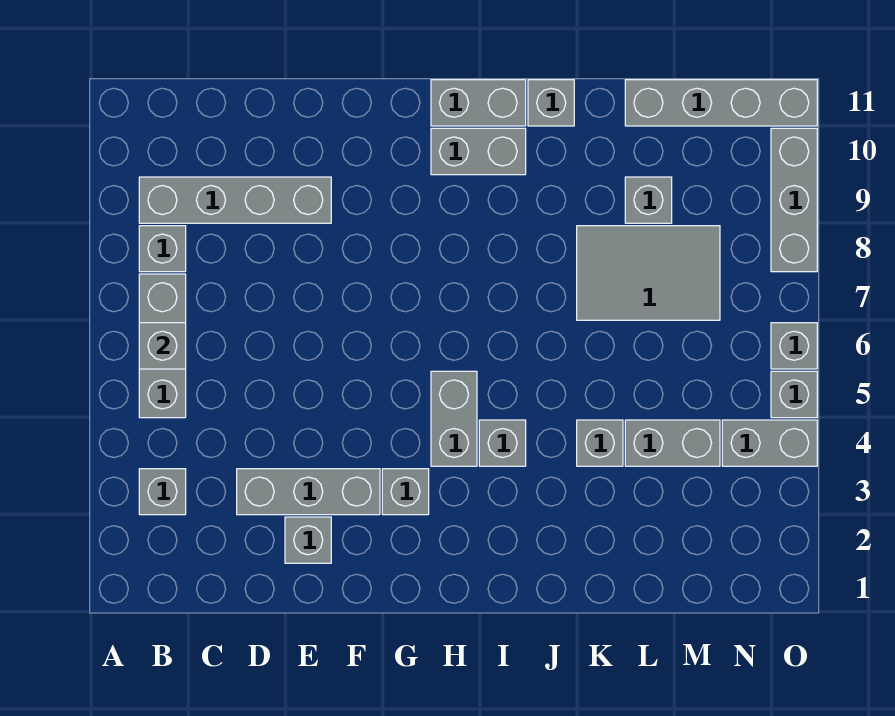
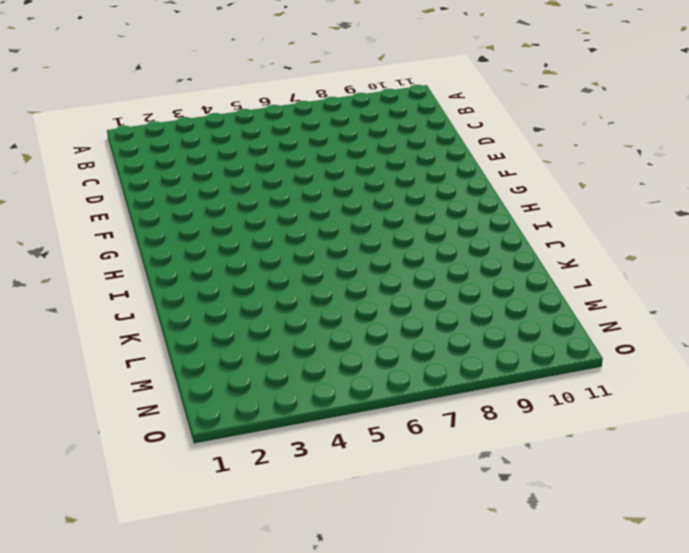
none -> grey 1x1 brick [139,469,186,515]
none -> grey 1x3 brick [139,274,186,418]
none -> grey 1x1 brick [139,226,186,272]

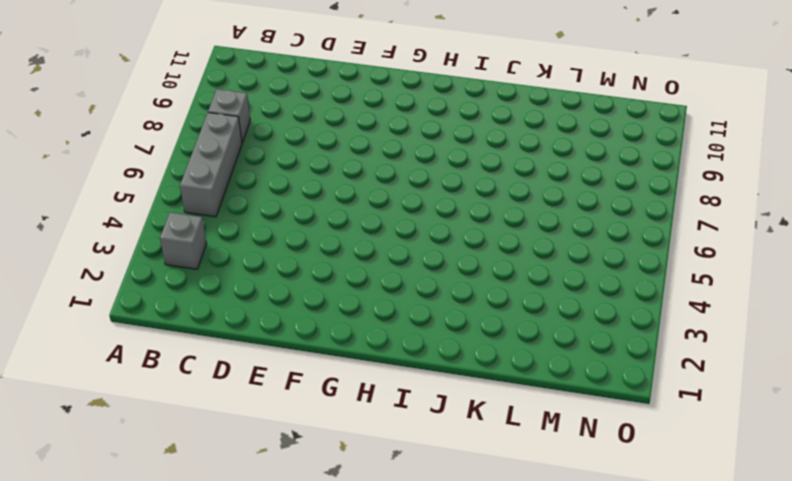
none -> grey 1x4 brick [139,177,331,223]
none -> grey 1x3 brick [237,469,380,515]
none -> grey 1x1 brick [285,517,331,563]

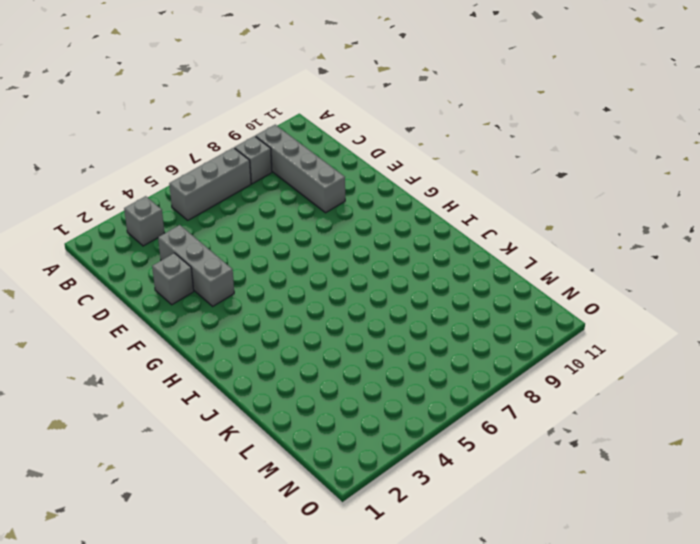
none -> grey 1x1 brick [382,469,429,515]
none -> grey 1x2 brick [431,371,477,466]
none -> grey 1x2 brick [431,128,526,175]

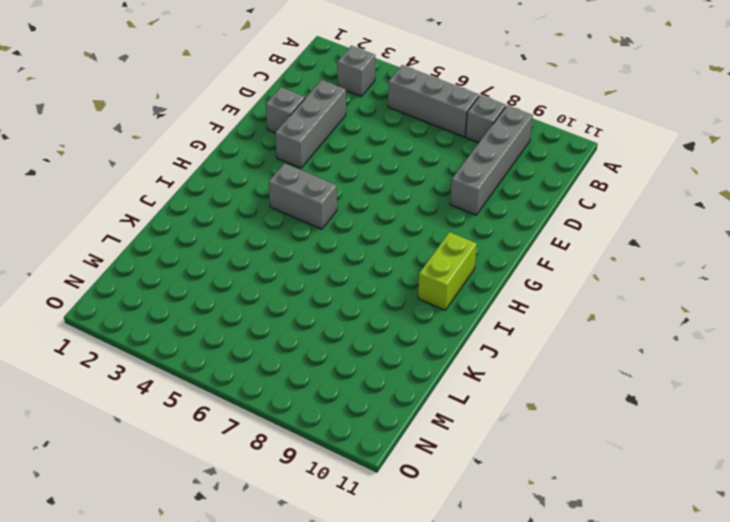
lime 1x2 brick [418,232,477,310] -> grey 1x2 brick [431,128,526,175]
none -> grey 1x1 brick [382,469,429,515]
none -> grey 1x2 brick [431,80,526,126]
none -> grey 1x1 brick [479,420,526,466]

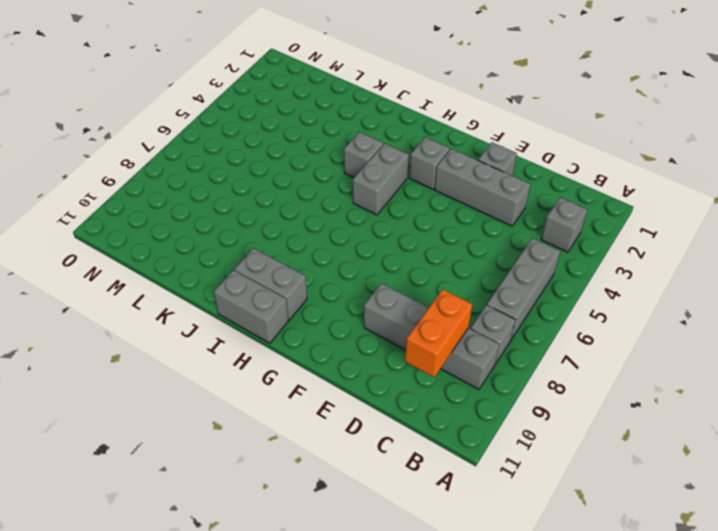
orange 1x2 brick [405,289,472,377] -> none
none -> grey 1x1 brick [528,80,574,126]
none -> grey 1x1 brick [577,420,623,466]
none -> grey 2x3 tile [577,226,720,320]

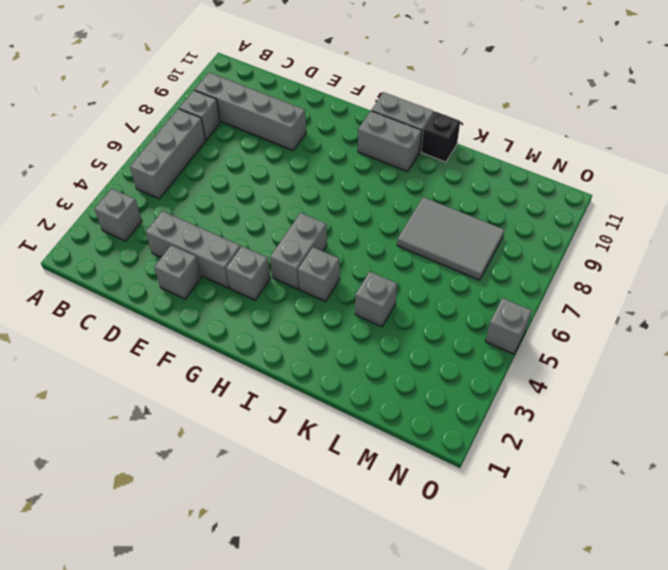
black 1x1 brick [421,112,460,162] -> grey 1x1 brick [528,80,574,126]
none -> grey 1x2 brick [625,420,720,466]
none -> grey 1x1 brick [625,177,672,223]
none -> grey 1x4 brick [625,80,817,126]

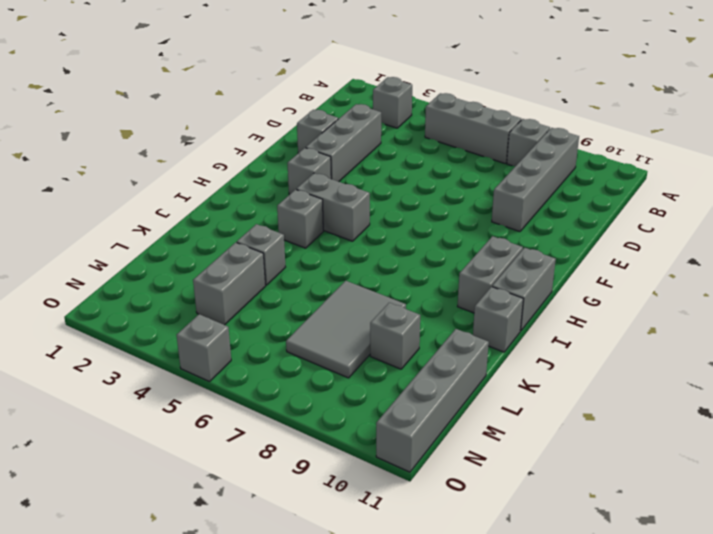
none -> grey 1x2 brick [722,420,817,466]
none -> grey 1x1 brick [771,323,817,369]
none -> grey 1x3 brick [771,128,817,272]

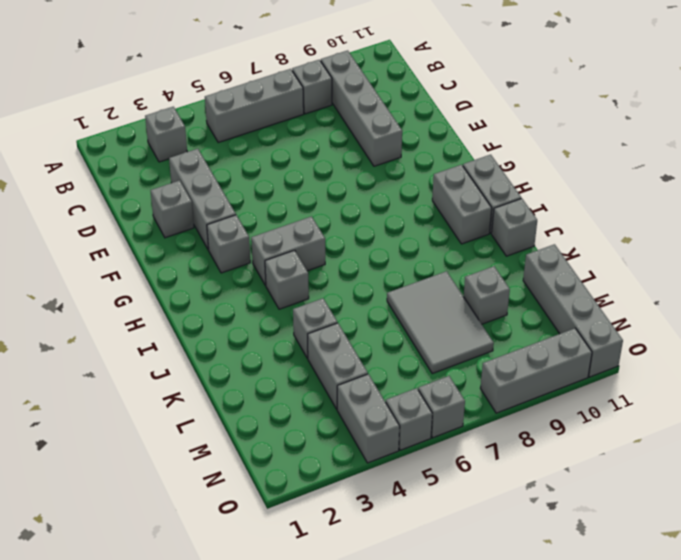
none -> grey 1x1 brick [139,323,186,369]

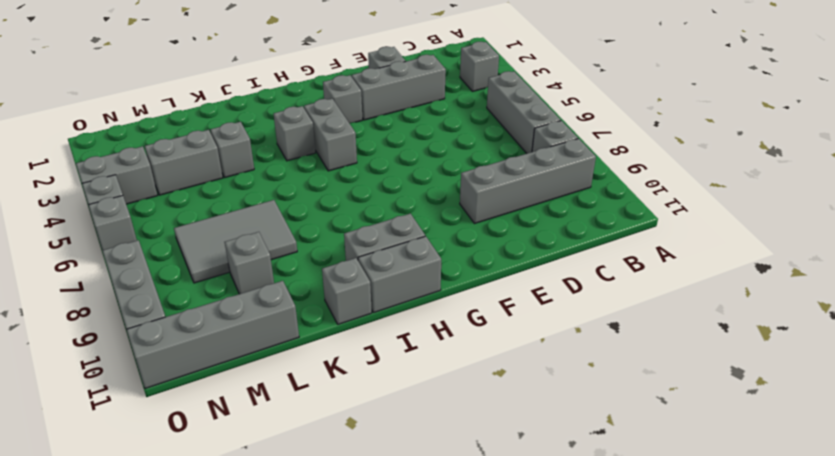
none -> grey 1x1 brick [139,323,186,369]

